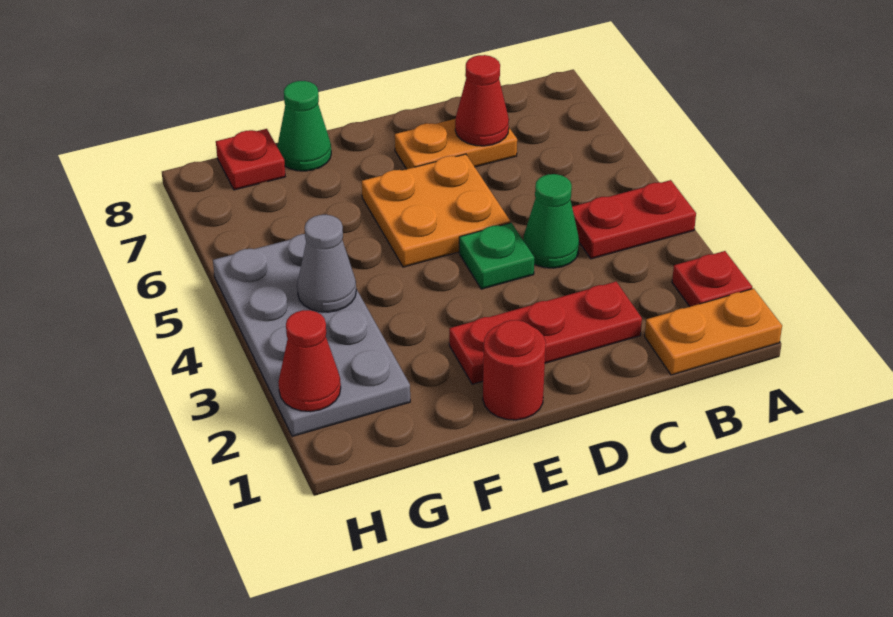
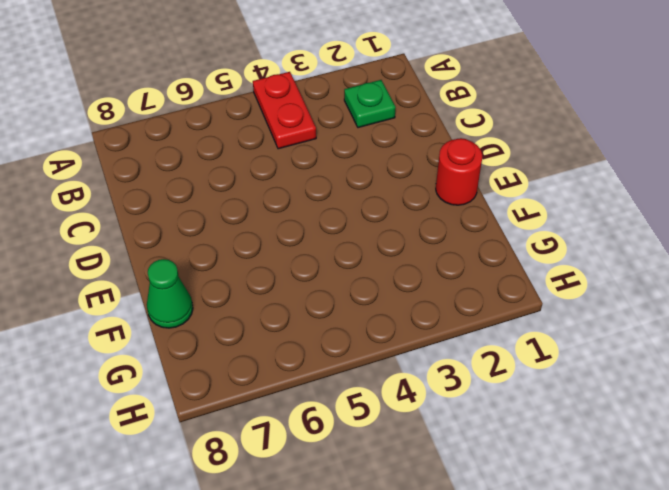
green 1x1 plate [344,80,396,128] -> green 1x1 plate moved to [459,223,534,289]
none -> orange 1x2 plate [645,288,782,375]
none -> red 1x1 plate [672,251,752,307]
none -> red 1x3 plate [449,282,642,384]

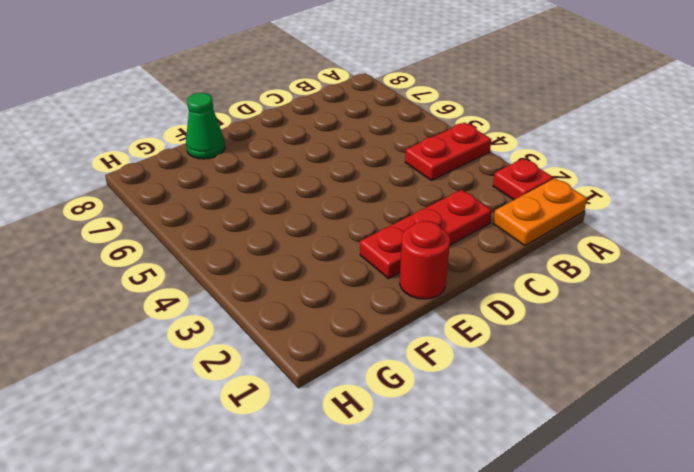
none -> green 1x1 cone [523,174,579,268]
none -> orange 1x2 plate [395,119,517,169]
none -> green 1x1 plate [459,223,534,289]

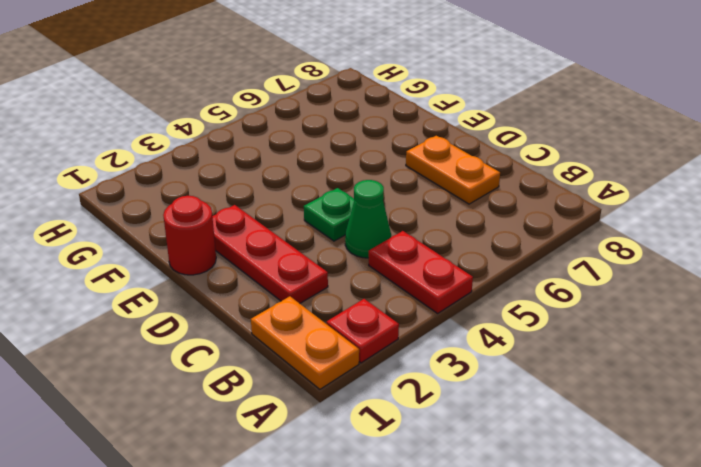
none -> orange 2x2 plate [362,154,510,267]
none -> green 1x1 cone [277,81,331,171]
none -> grey 2x4 plate [213,234,410,436]

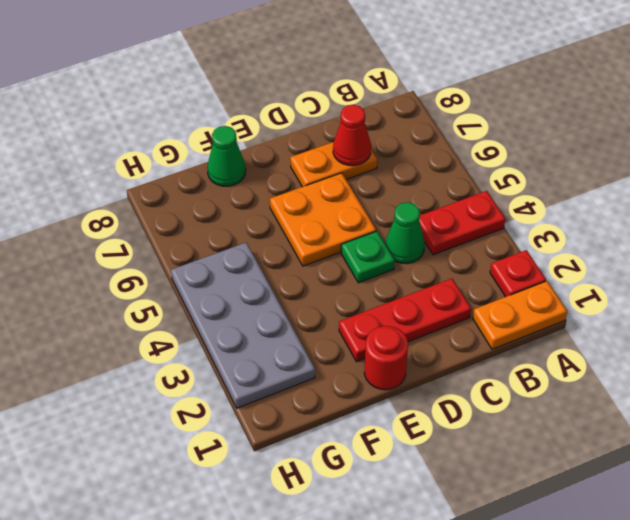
none -> red 1x1 plate [216,129,285,190]
none -> grey 1x1 cone [297,214,356,312]
none -> red 1x1 cone [279,310,341,412]

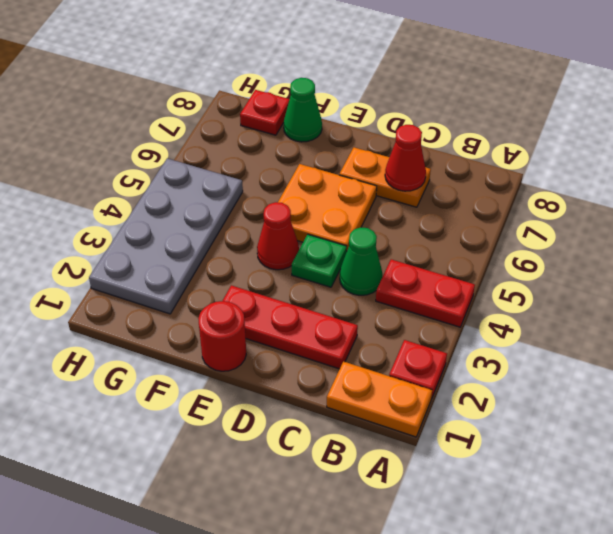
red 1x1 cone [257,202,299,270] -> red 1x1 cone moved to [279,310,341,412]
none -> grey 1x1 cone [297,214,356,312]

